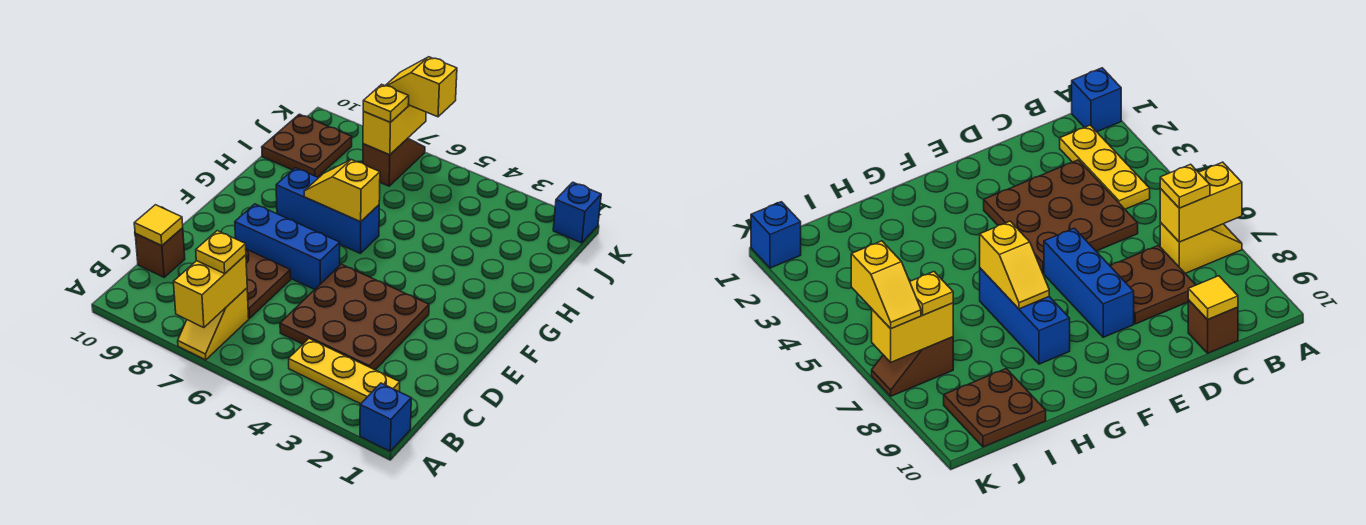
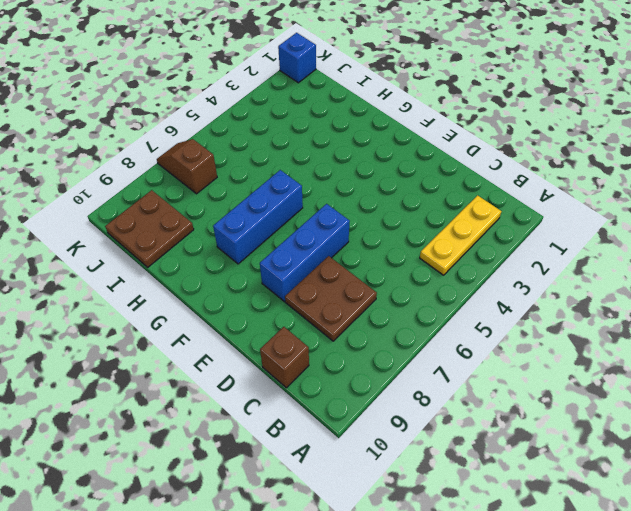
none -> blue 1x1 brick [360,383,411,451]
none -> yellow 1x2 slope [178,288,249,360]
none -> brown 3x3 plate [280,264,429,370]

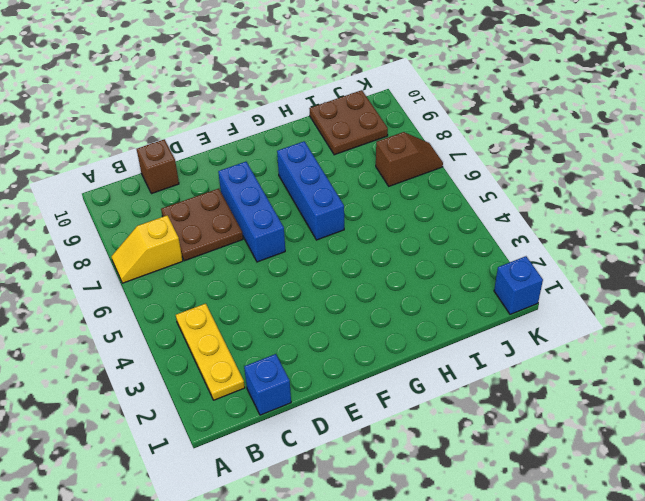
blue 1x1 brick [244,354,291,415] -> blue 1x1 brick moved to [360,383,411,451]
none -> brown 3x3 plate [280,264,429,370]
none -> yellow 1x2 brick [174,255,247,328]
none -> yellow 1x1 tile [134,205,183,246]

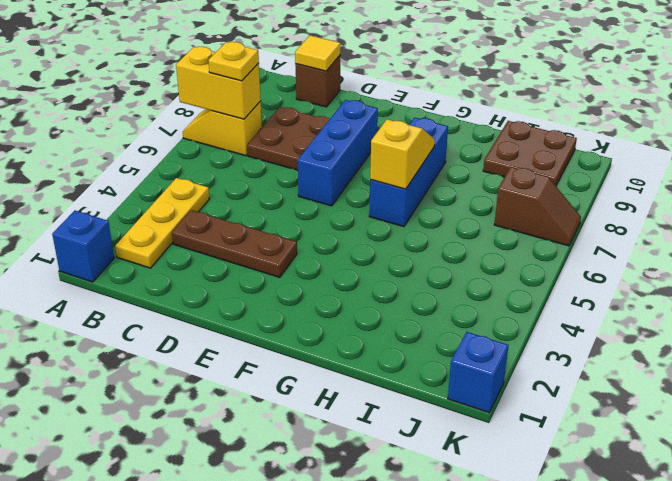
brown 1x3 plate [172,210,297,277] -> brown 3x3 plate [280,264,429,370]
none -> yellow 1x2 brick [363,105,426,155]
none -> yellow 1x1 plate [363,84,409,122]
none -> yellow 1x2 slope [385,57,457,117]

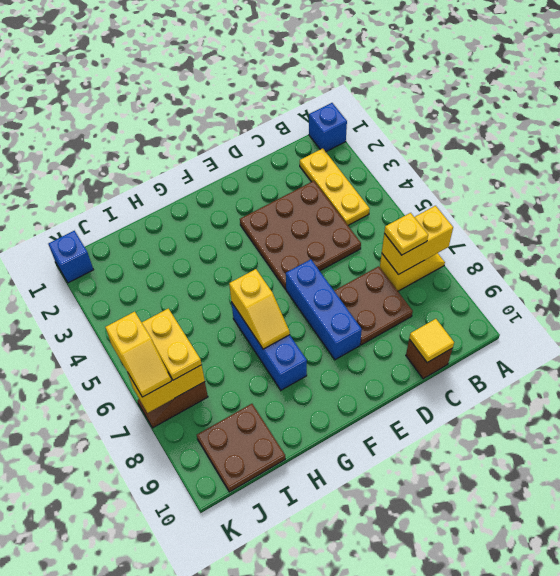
yellow 1x2 plate [142,309,202,380] -> yellow 1x1 plate [363,84,409,122]

